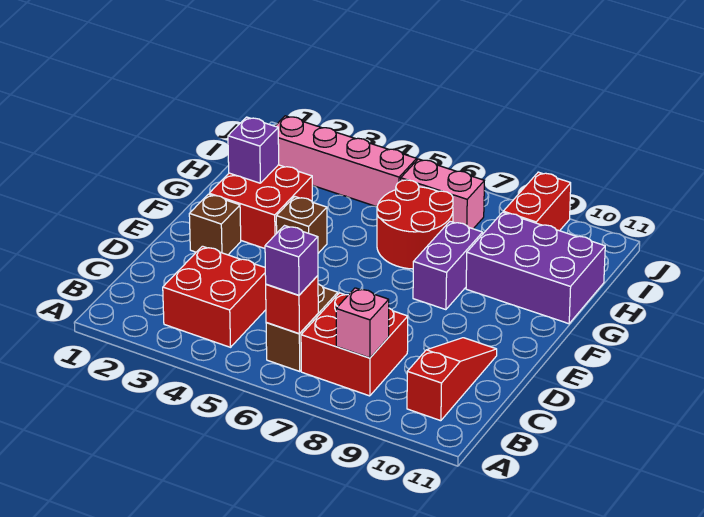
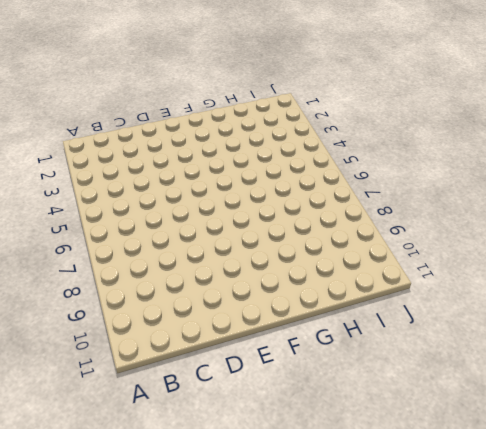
none -> red 2x2 brick [163,246,266,347]
none -> brown 1x2 brick [266,284,338,371]
none -> red 2x2 brick [301,293,408,396]

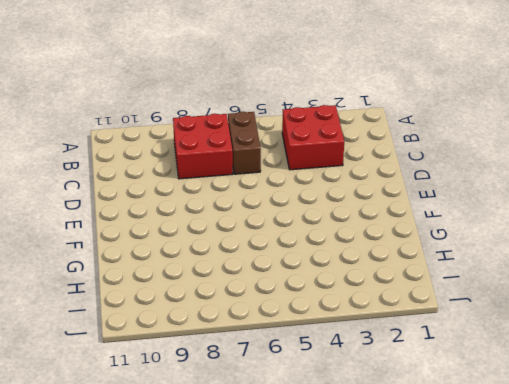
none -> red 1x3 slope [407,338,497,421]
none -> brown 1x1 brick [189,194,241,255]
none -> red 2x2 brick [209,165,312,248]

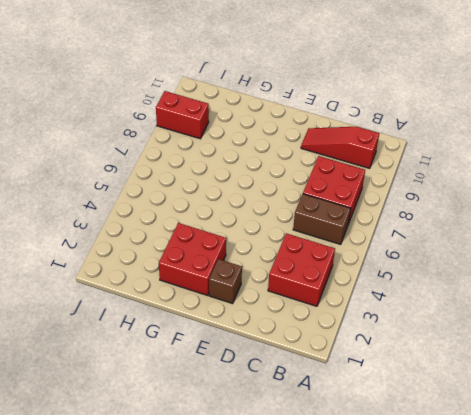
none -> brown 1x1 brick [276,197,327,253]
none -> purple 1x2 brick [413,221,483,310]
none -> red 2x2 round brick [377,180,453,269]

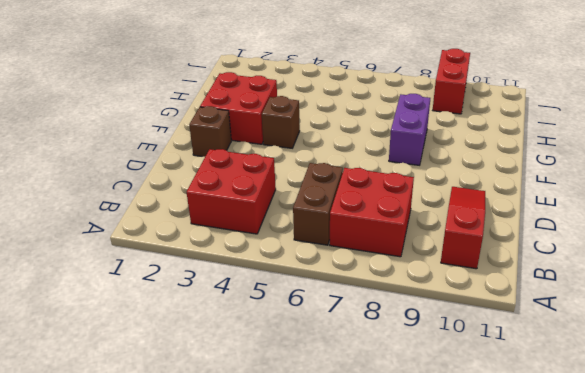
none -> red 2x2 round brick [377,180,453,269]
none -> purple 2x3 brick [466,212,605,324]
none -> pink 1x4 brick [276,116,417,207]

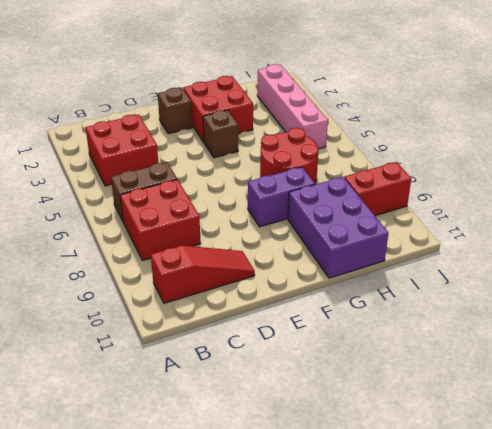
none -> pink 1x2 brick [401,159,484,229]
none -> red 1x1 brick [266,276,318,334]
none -> pink 1x1 brick [336,288,389,358]

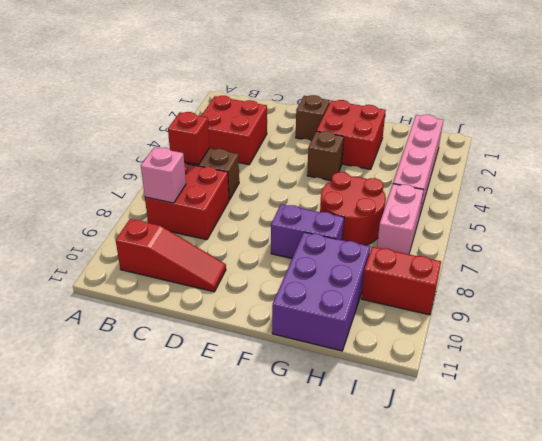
none -> purple 1x1 brick [228,117,279,183]
none -> purple 1x1 brick [265,226,318,295]

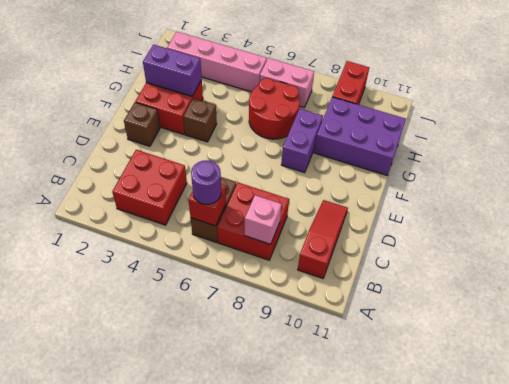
purple 1x1 round brick [191,160,221,204] -> purple 1x1 brick [265,226,318,295]
purple 1x2 brick [143,45,202,96] -> purple 1x1 brick [228,117,279,183]

